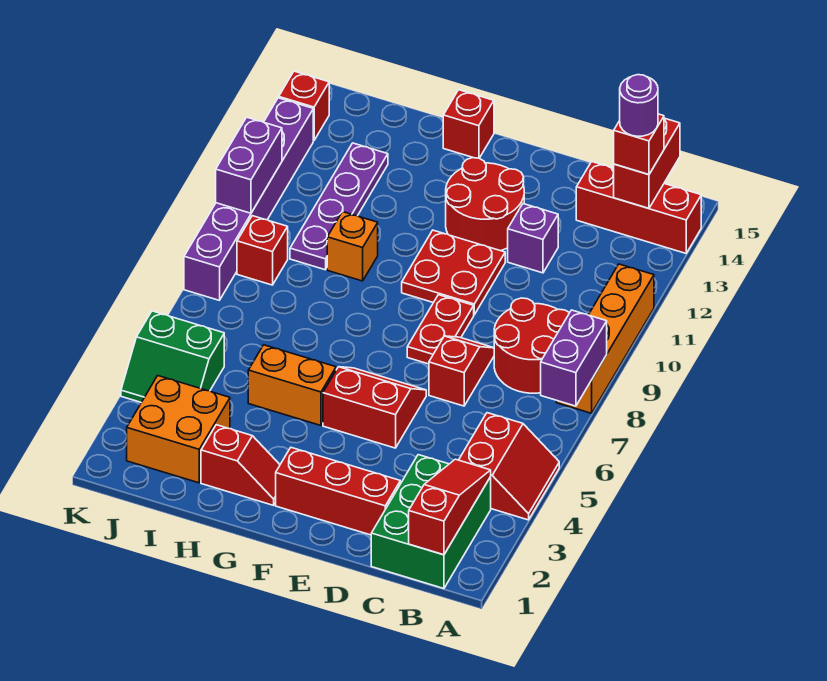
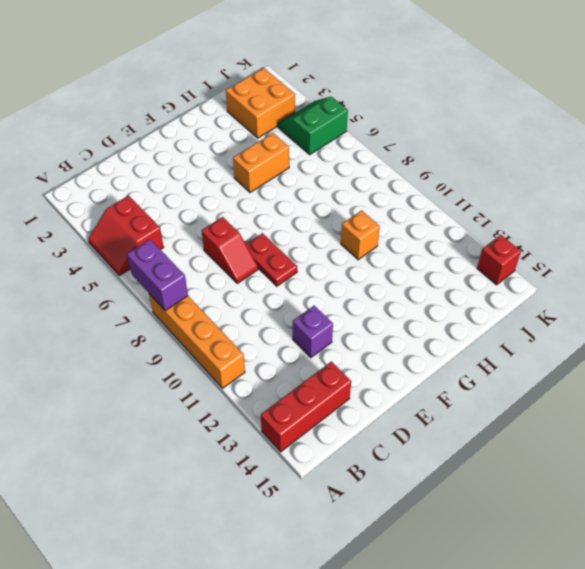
none -> green 2x3 brick [371,455,491,589]
none -> red 2x2 round brick [494,298,569,393]
none -> red 1x3 brick [276,448,400,535]

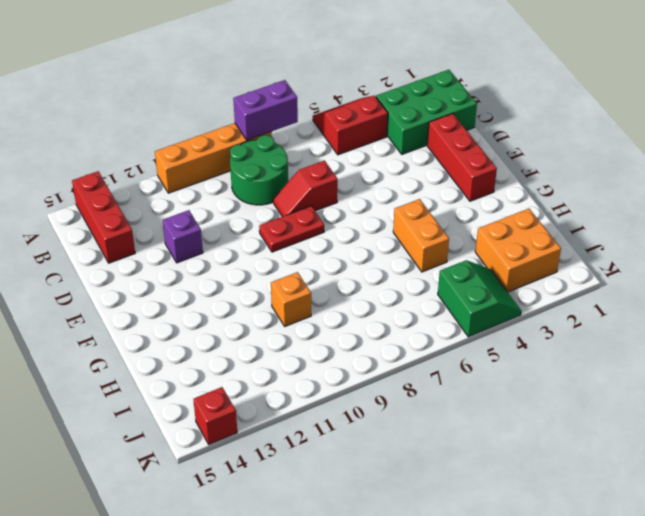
green 2x2 round brick [230,135,288,205] -> red 2x2 round brick [494,298,569,393]
none -> red 2x2 slope [323,367,426,448]
none -> red 2x2 plate [402,230,505,315]
none -> red 2x2 round brick [446,158,524,251]

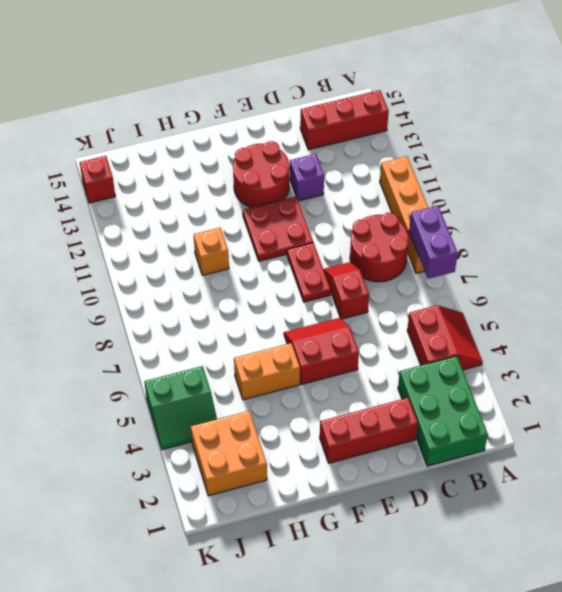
none -> red 1x2 slope [201,425,280,505]
none -> red 1x1 brick [443,90,494,158]
none -> purple 1x4 plate [290,143,388,270]

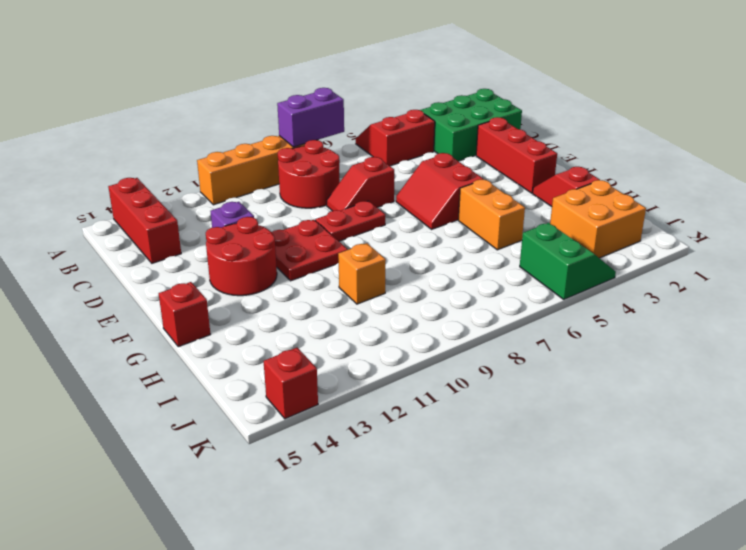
none -> purple 1x4 plate [290,143,388,270]
none -> red 1x1 brick [237,216,288,285]
none -> purple 1x6 brick [184,98,313,300]

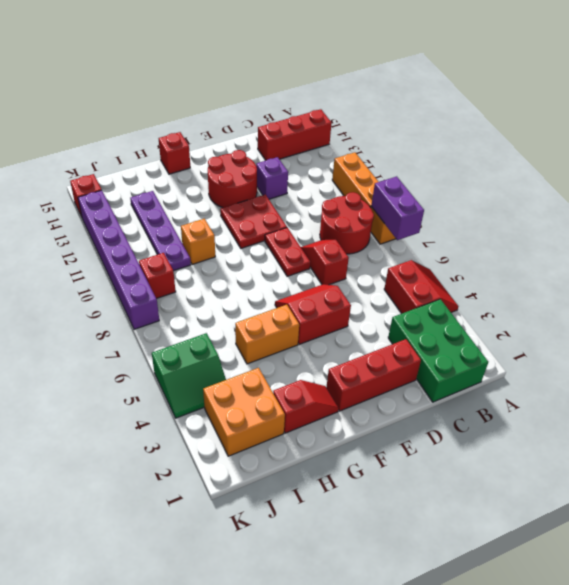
none -> red 1x3 slope [409,459,491,555]
none -> red 1x2 brick [614,118,680,208]
none -> purple 1x2 brick [216,117,282,213]

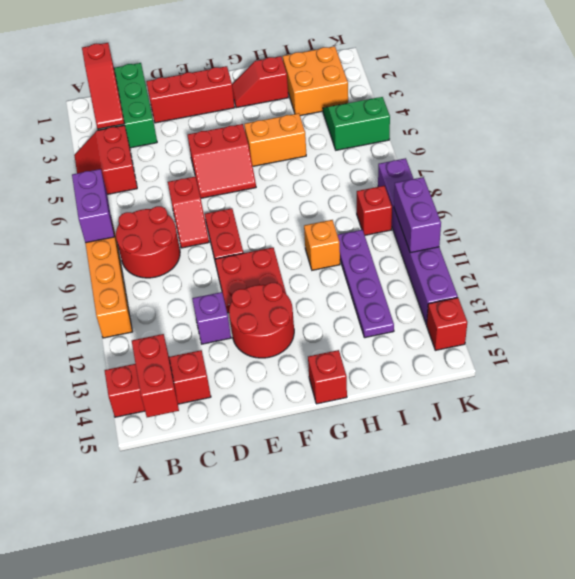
none -> red 1x1 brick [614,114,664,175]
none -> purple 1x1 round brick [620,75,658,136]

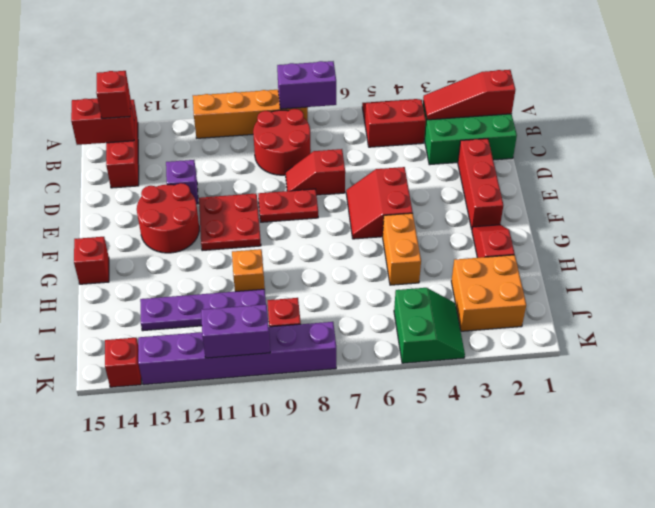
none -> purple 1x1 round brick [620,75,658,136]

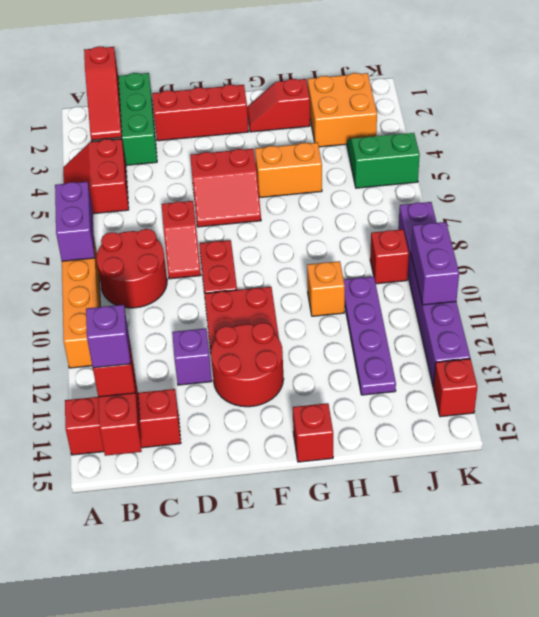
purple 1x1 brick [86,305,131,368] -> purple 1x1 round brick [620,75,658,136]

